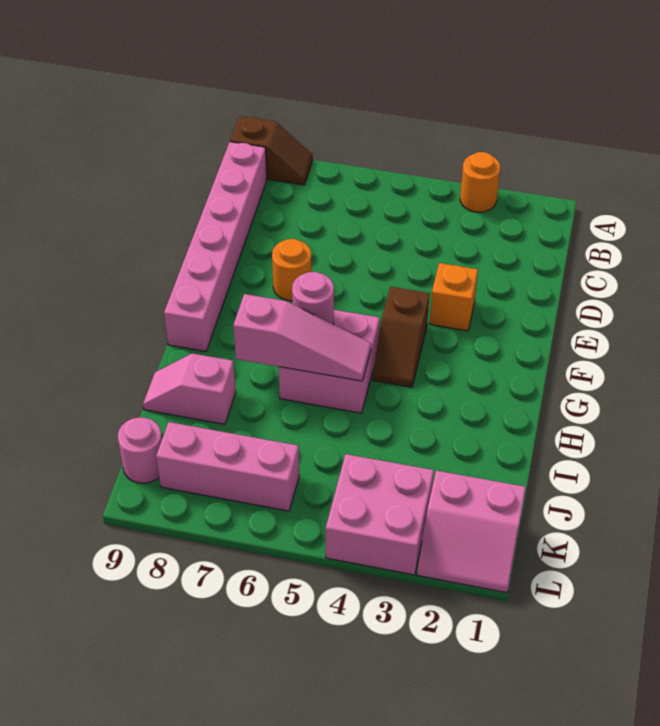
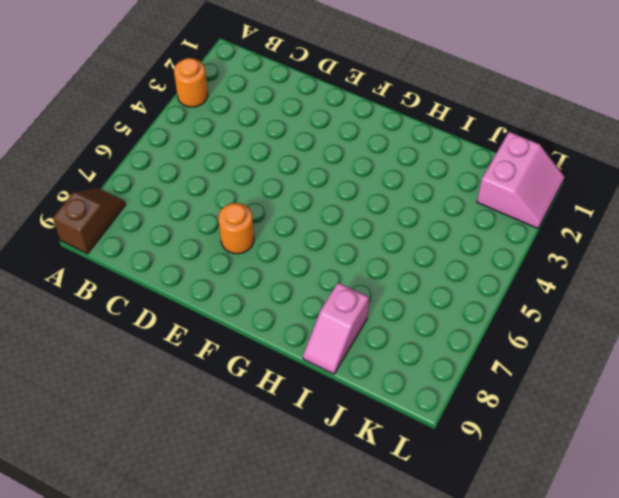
none -> pink 1x6 brick [164,142,267,351]
none -> orange 1x1 brick [430,263,478,331]
none -> brown 1x2 slope [372,287,430,387]

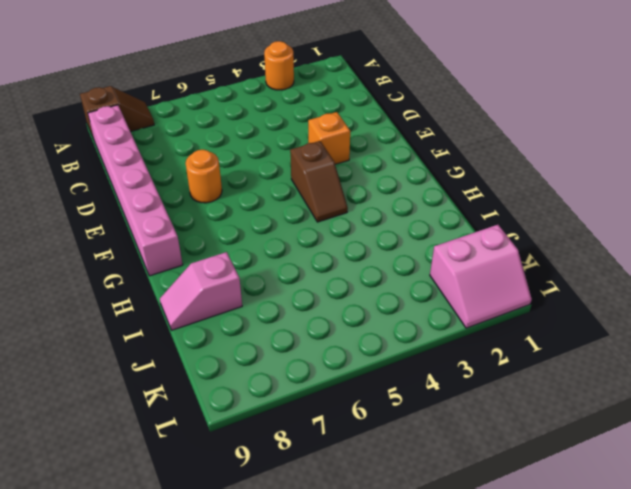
none -> pink 2x2 brick [278,310,380,413]
none -> pink 2x2 brick [326,454,434,575]
none -> pink 1x3 brick [156,422,299,511]

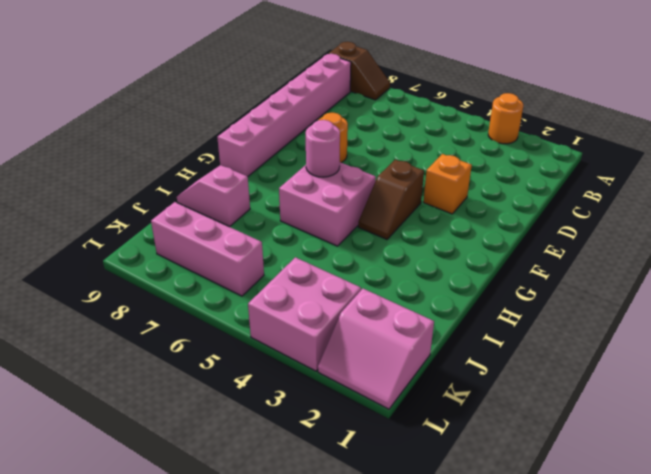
none -> pink 1x1 round brick [118,417,162,483]
none -> pink 1x3 slope [233,294,371,381]

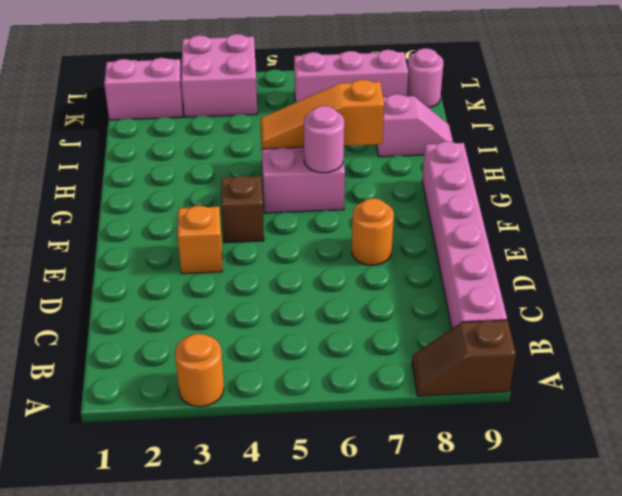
orange 1x3 slope [260,80,384,149] -> pink 1x3 slope [233,294,371,381]

